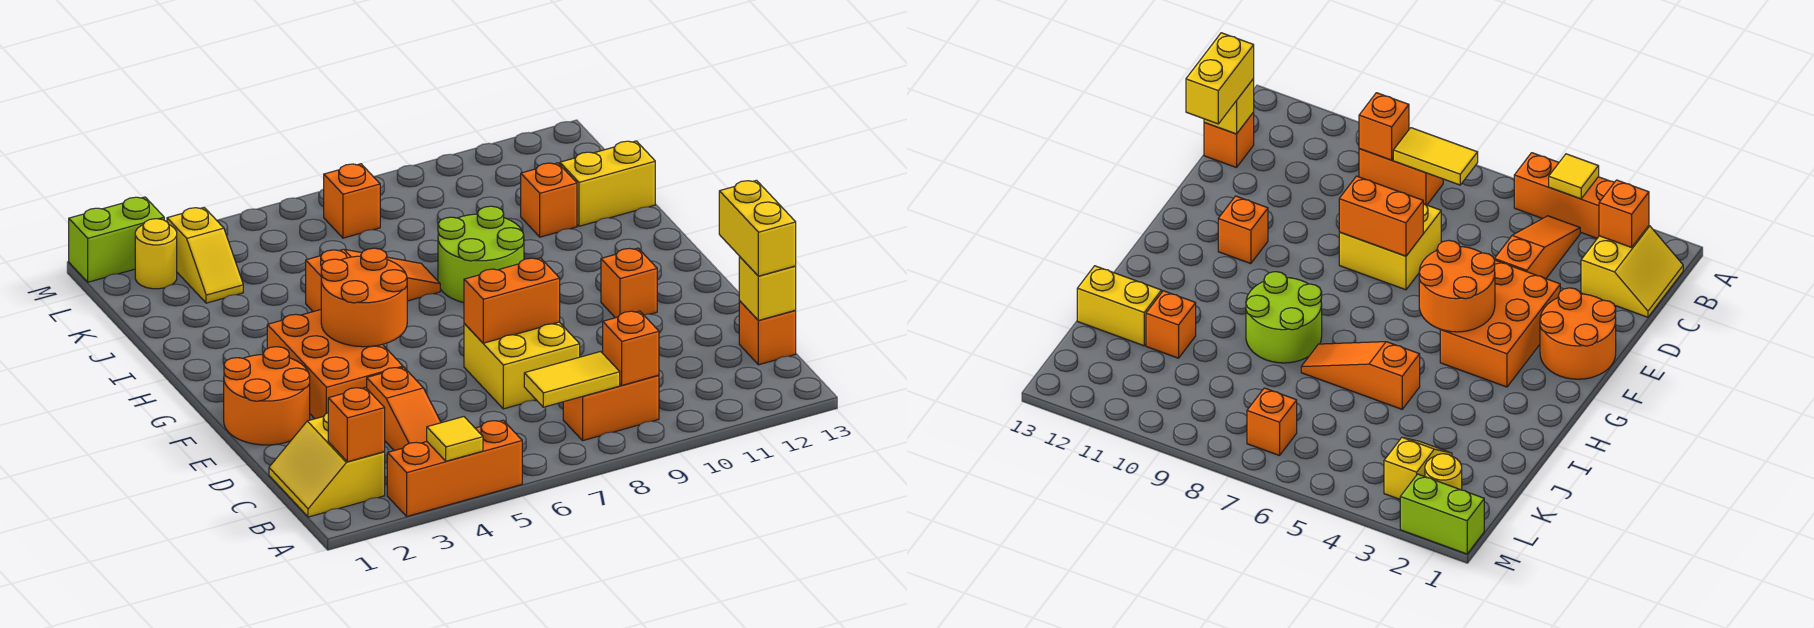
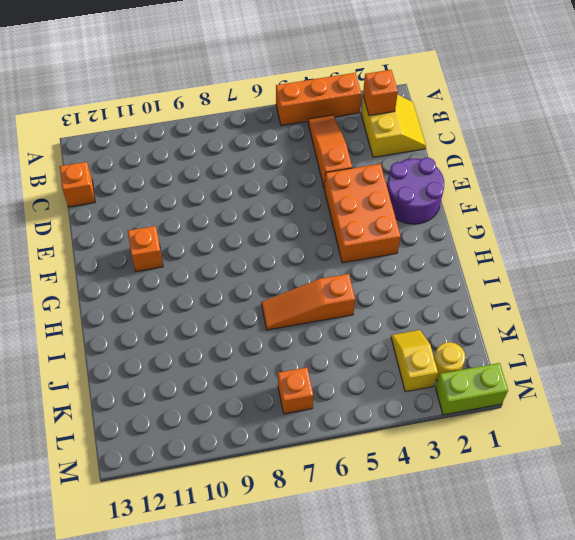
purple 2x2 round brick [387,157,444,224] -> orange 2x2 round brick [224,347,310,445]
none -> orange 1x2 brick [563,375,659,440]
none -> yellow 2x2 brick [464,322,580,409]
none -> lime 2x2 round brick [438,206,524,303]

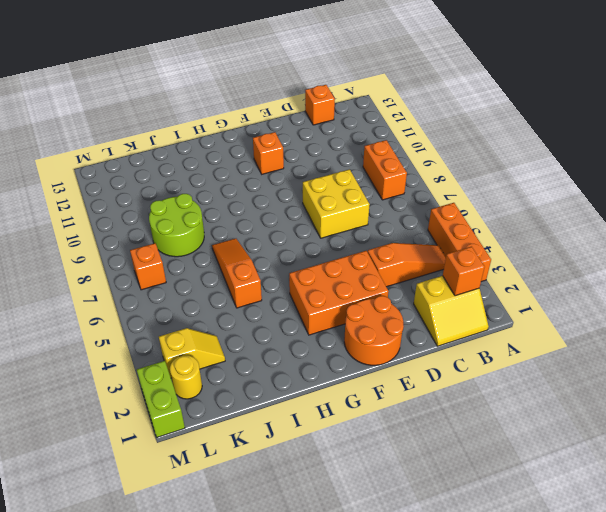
lime 2x2 round brick [149,194,204,257] -> lime 2x2 round brick moved to [438,206,524,303]
none -> orange 1x1 brick [521,163,577,237]
none -> yellow 1x2 brick [560,141,655,226]
none -> yellow 1x1 tile [427,417,483,461]

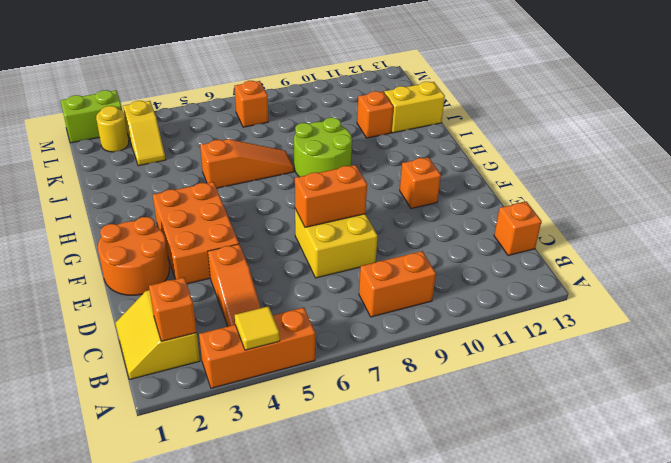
none -> yellow 1x2 tile [524,352,620,407]
none -> orange 1x1 brick [603,311,659,385]
none -> yellow 1x1 brick [739,257,796,320]

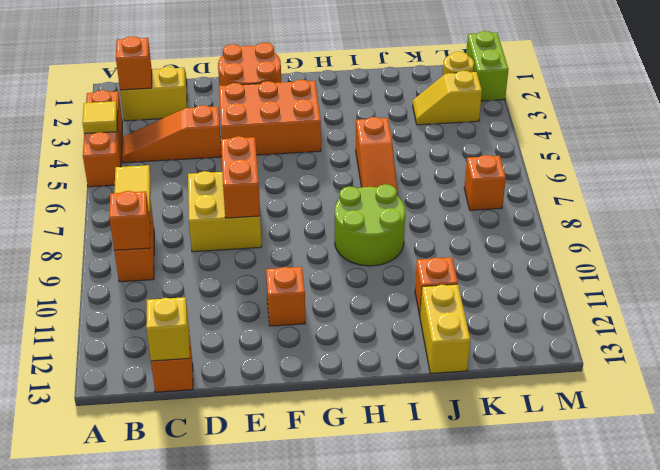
none -> orange 2x2 round brick [321,248,407,347]
none -> yellow 1x2 brick [719,180,796,276]

